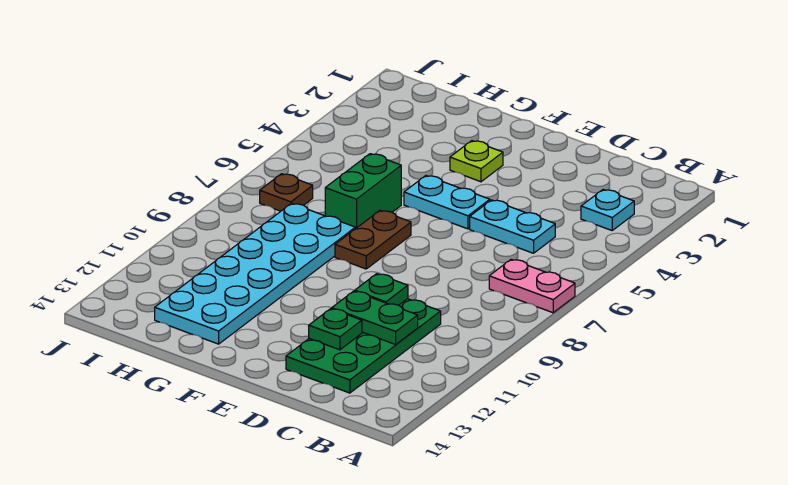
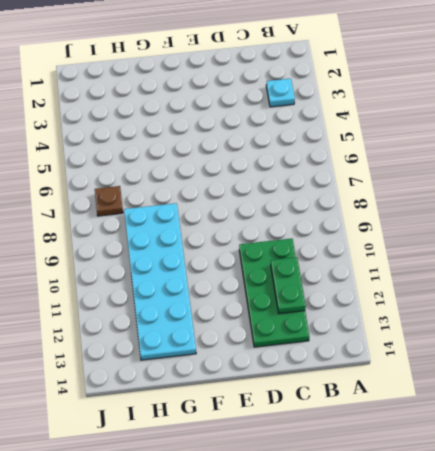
green 1x2 plate [271,257,306,314] -> green 1x2 plate turned to [332,291,418,344]
none -> pink 1x2 plate [489,259,575,313]
none -> cyan 1x2 plate [470,200,555,253]
none -> cyan 1x2 plate [404,176,490,229]

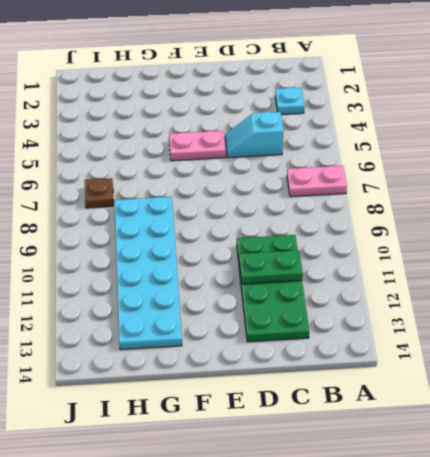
cyan 1x2 slope [225,112,283,158] -> cyan 1x2 plate [470,200,555,253]
pink 1x2 plate [169,131,226,161] -> cyan 1x2 plate [404,176,490,229]
none -> lime 1x1 plate [450,141,503,182]
none -> brown 1x2 plate [335,211,411,269]
none -> green 1x2 brick [325,154,401,229]

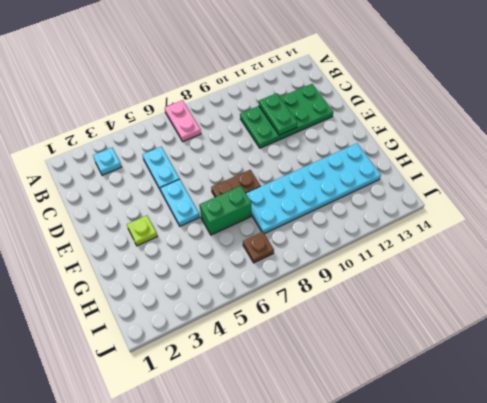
none -> green 1x1 plate [355,274,408,305]
none -> green 1x1 plate [309,309,362,350]

